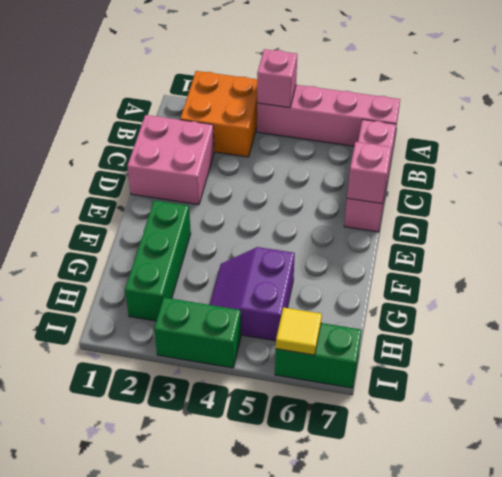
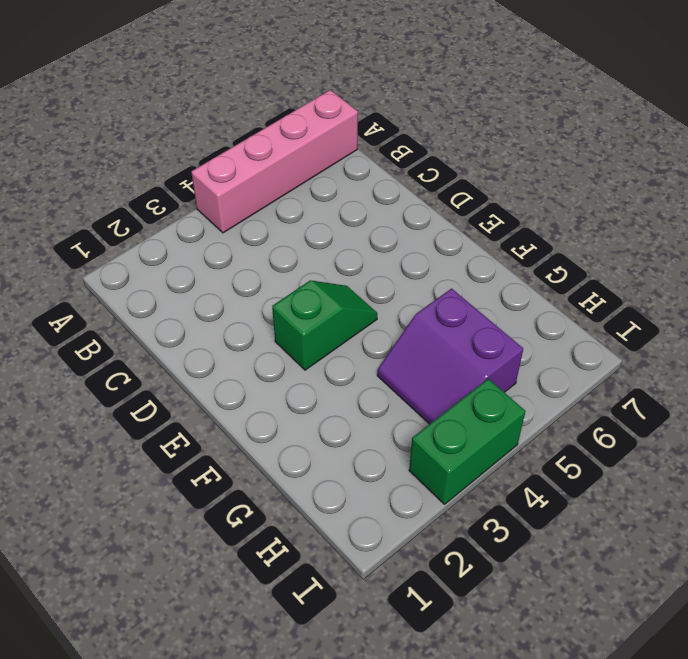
green 1x2 slope [272,280,377,370] -> none
none -> orange 2x2 brick [180,71,257,157]
none -> pink 1x3 brick [344,120,396,232]

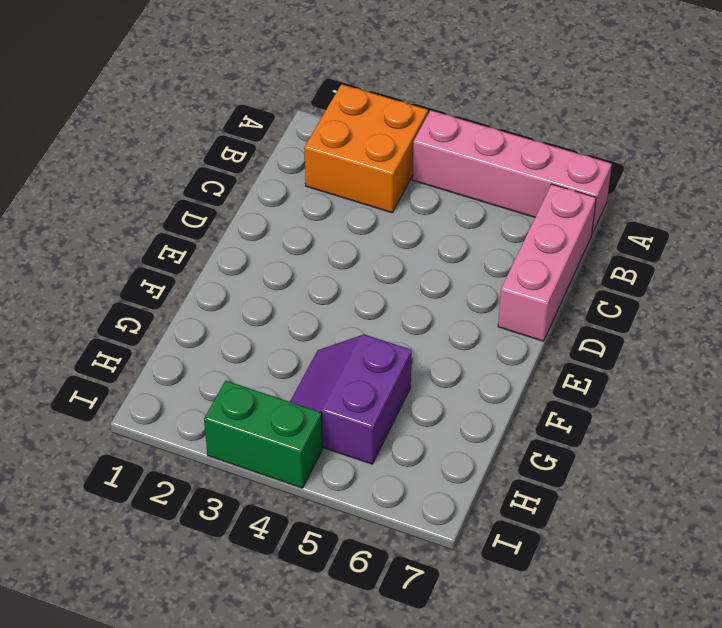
none -> pink 2x2 brick [127,115,214,205]
none -> green 1x3 brick [125,201,191,321]

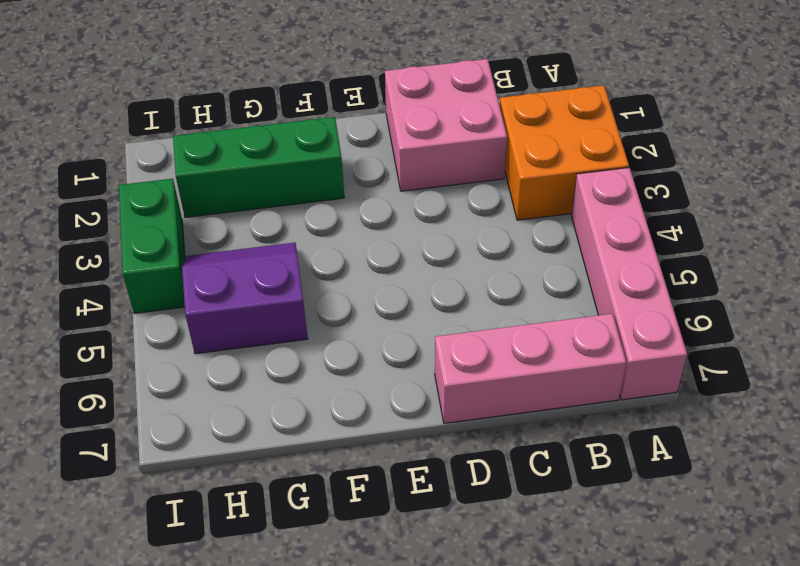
none -> green 1x2 brick [275,323,362,388]
none -> pink 1x1 brick [257,49,297,108]

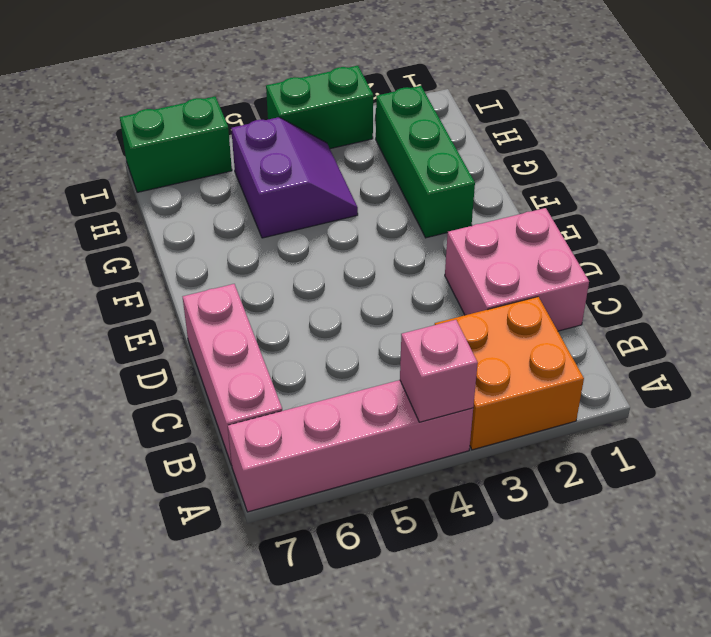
none -> pink 1x1 brick [347,142,391,204]
none -> yellow 1x1 tile [276,307,322,355]

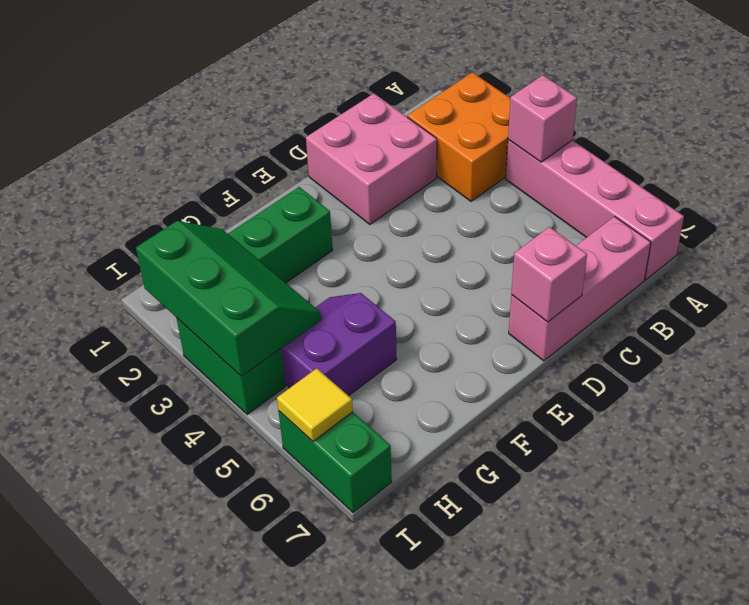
green 2x3 slope [136,221,321,376] -> none

